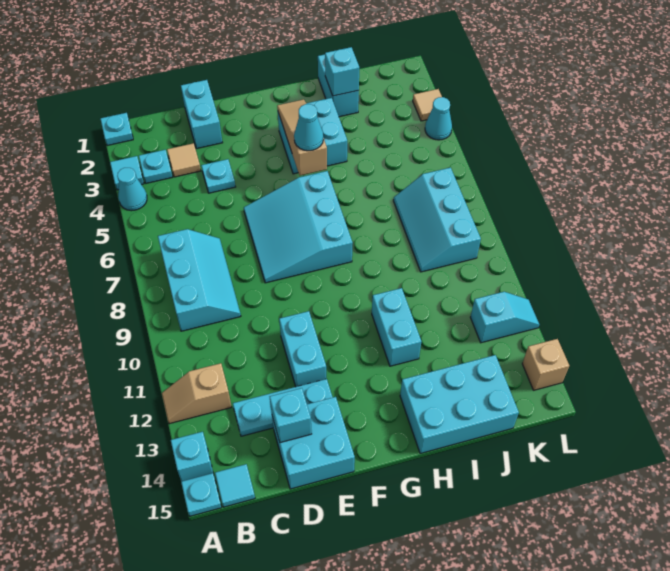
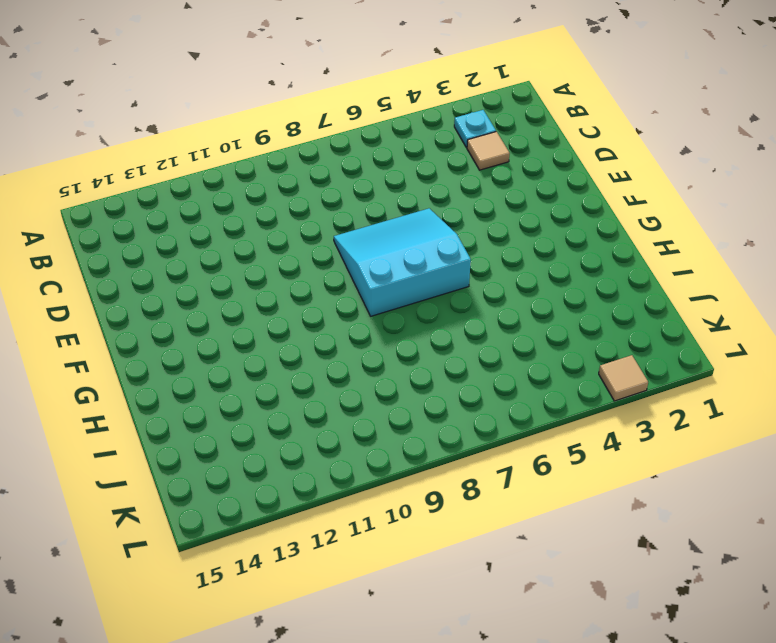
none -> cyan 1x1 plate [101,113,133,146]
none -> cyan 1x1 tile [110,156,144,190]
none -> cyan 1x1 cone [117,168,147,211]

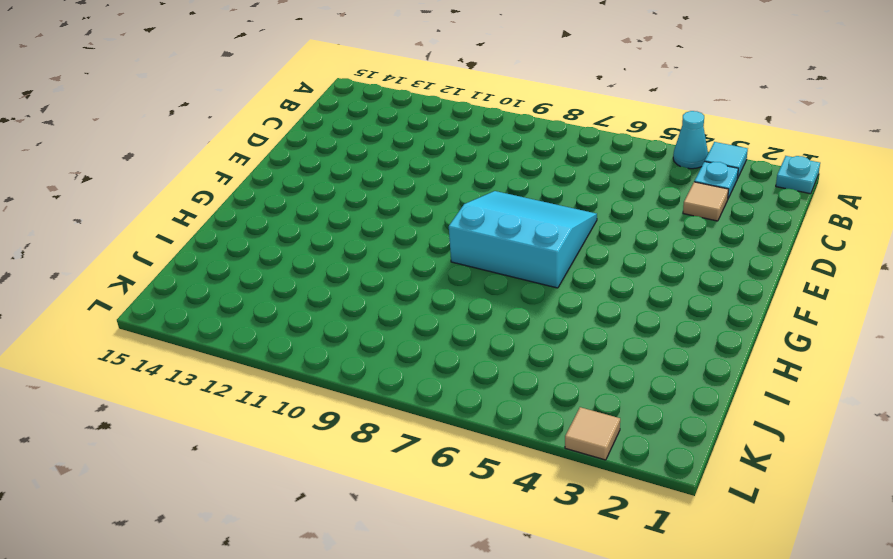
none -> tan 1x2 slope [162,363,232,424]
none -> cyan 1x1 brick [171,432,213,481]
none -> cyan 1x1 plate [181,473,222,516]

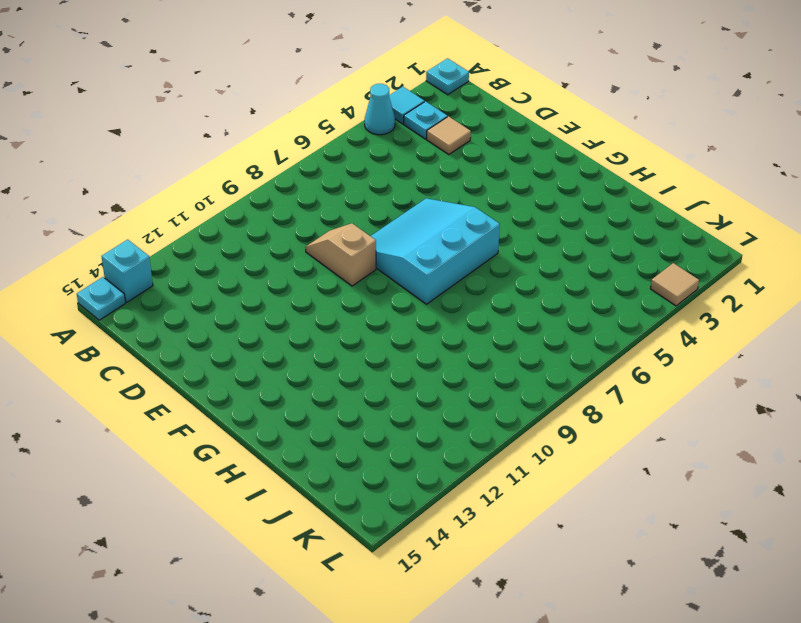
tan 1x2 slope [305,223,376,286] -> tan 1x2 slope moved to [162,363,232,424]
none -> cyan 2x3 slope [158,229,241,331]
none -> cyan 1x1 tile [215,464,255,507]
none -> cyan 1x3 plate [233,379,333,436]

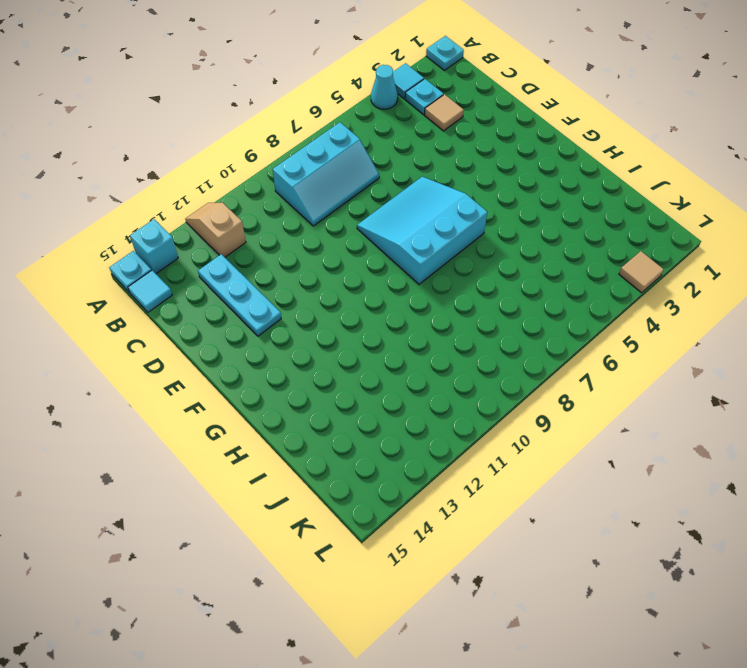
none -> cyan 1x2 brick [181,80,223,149]
none -> cyan 1x1 plate [201,159,235,193]
none -> cyan 2x2 brick [272,397,355,489]

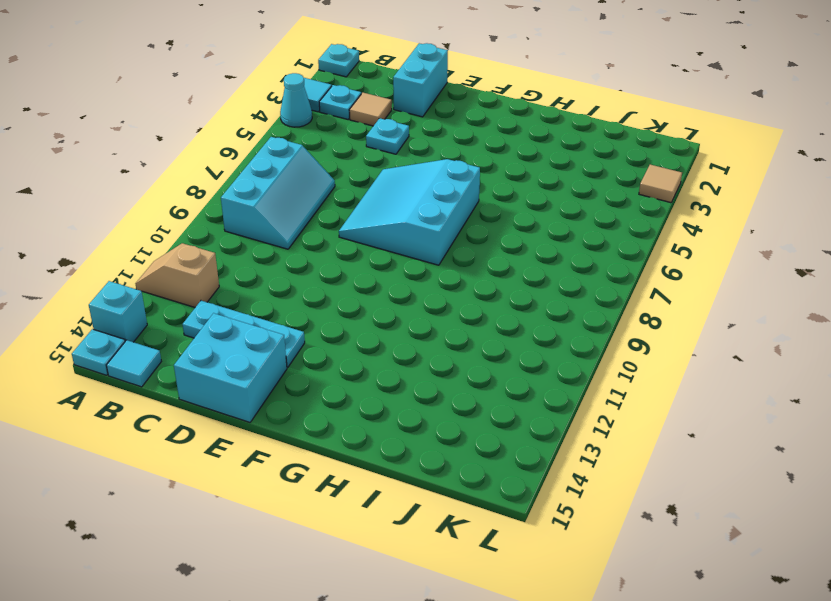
none -> cyan 1x2 brick [279,311,326,387]
none -> cyan 2x2 brick [278,98,347,174]
none -> cyan 1x2 brick [372,288,421,366]

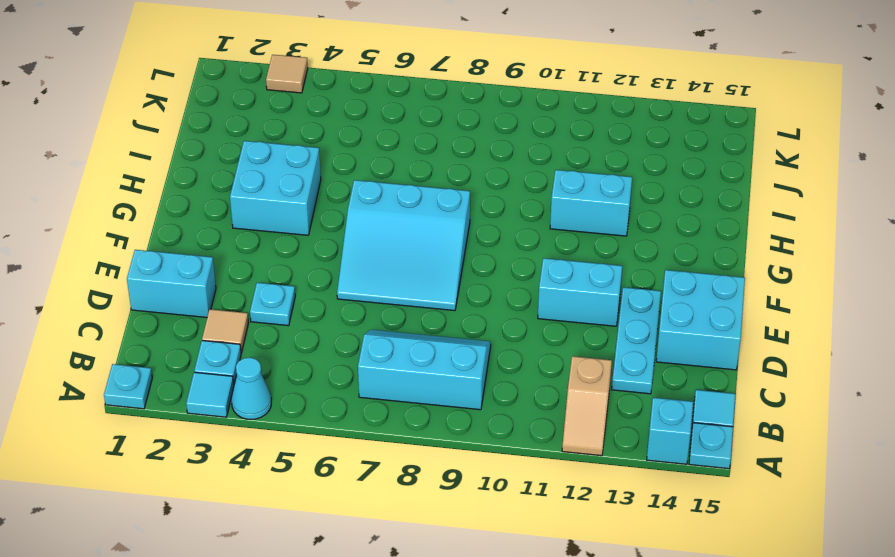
none -> cyan 2x3 brick [400,355,519,454]
none -> cyan 1x2 brick [318,54,359,117]
none -> cyan 2x3 slope [393,168,481,272]

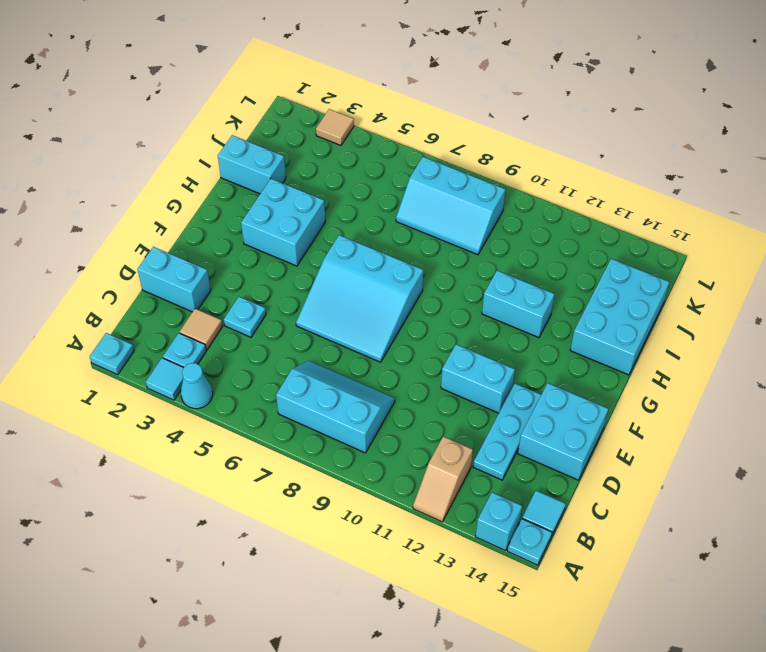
none -> cyan 1x2 slope [470,292,539,343]
none -> cyan 1x1 cone [425,97,452,140]
none -> tan 1x1 brick [522,339,569,390]

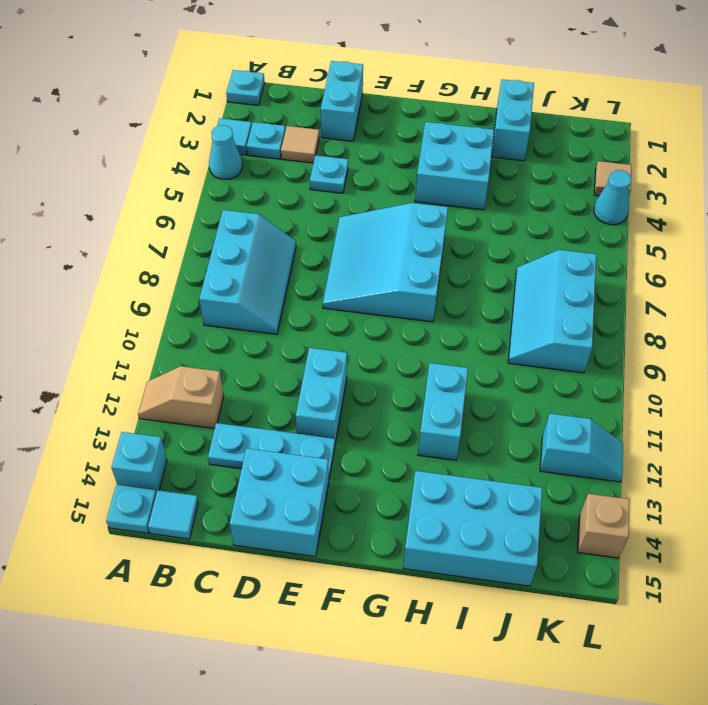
none -> cyan 1x1 brick [270,388,312,443]
none -> tan 1x3 slope [277,99,327,176]
none -> cyan 1x1 brick [325,47,359,96]

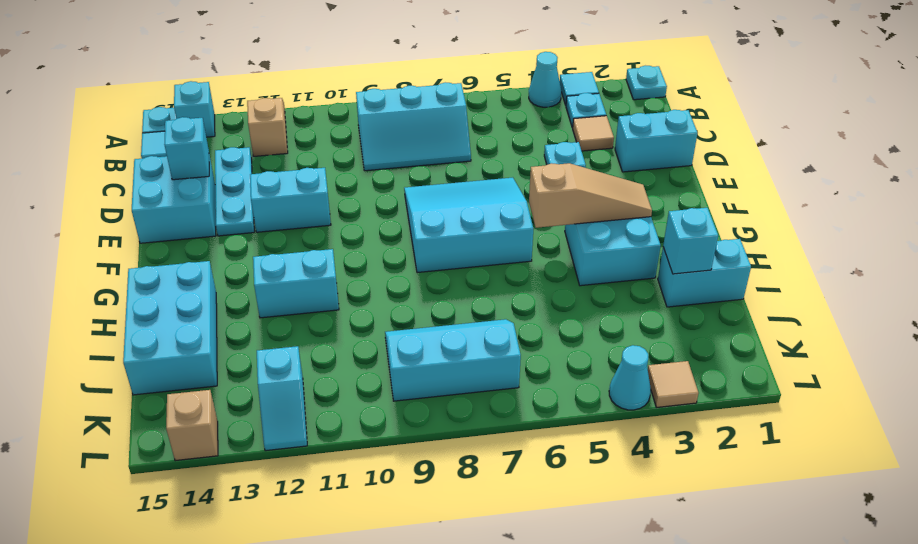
none -> cyan 1x1 cone [294,104,323,151]

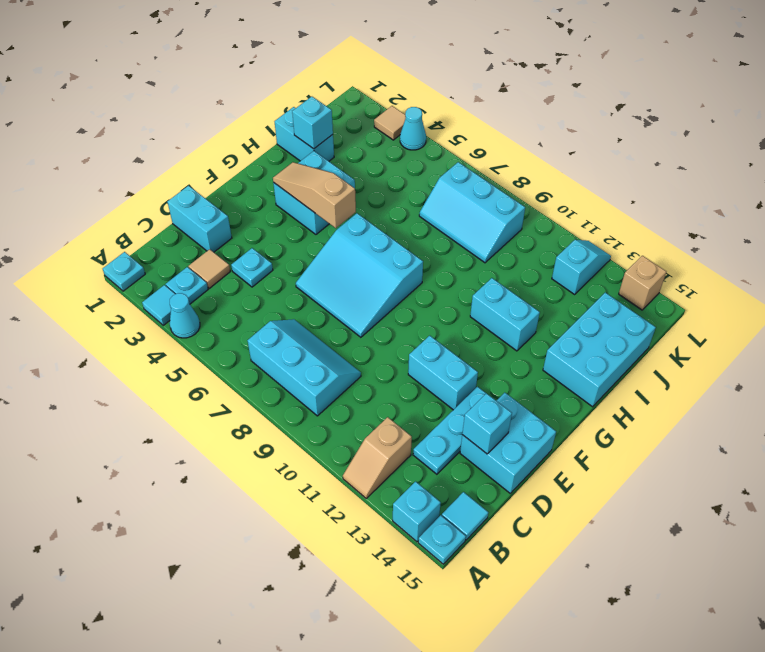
none -> cyan 1x1 cone [294,104,323,151]

